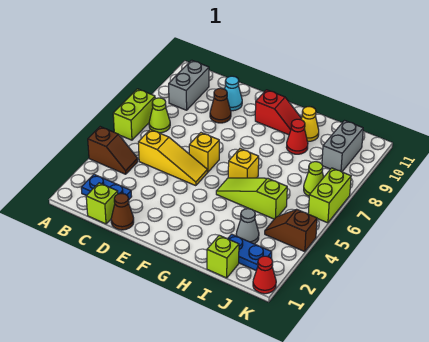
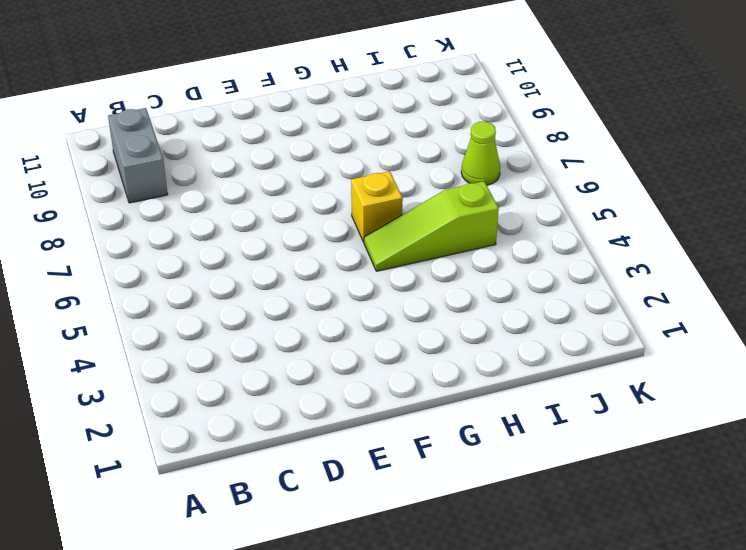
none -> brown 1x2 slope [88,127,138,174]
none -> lime 1x2 brick [113,89,155,140]
none -> blue 1x2 plate [81,175,132,199]

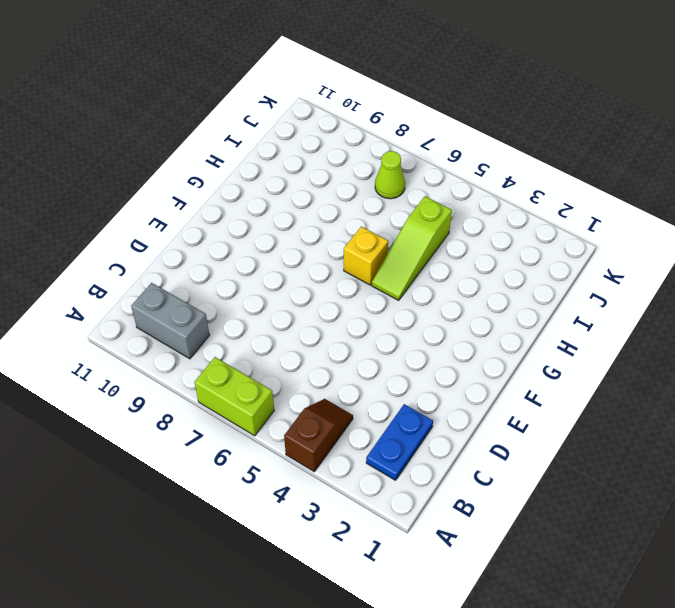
none -> lime 1x1 cone [149,98,170,133]
none -> lime 1x1 brick [86,183,118,224]
none -> yellow 1x3 slope [138,129,207,186]

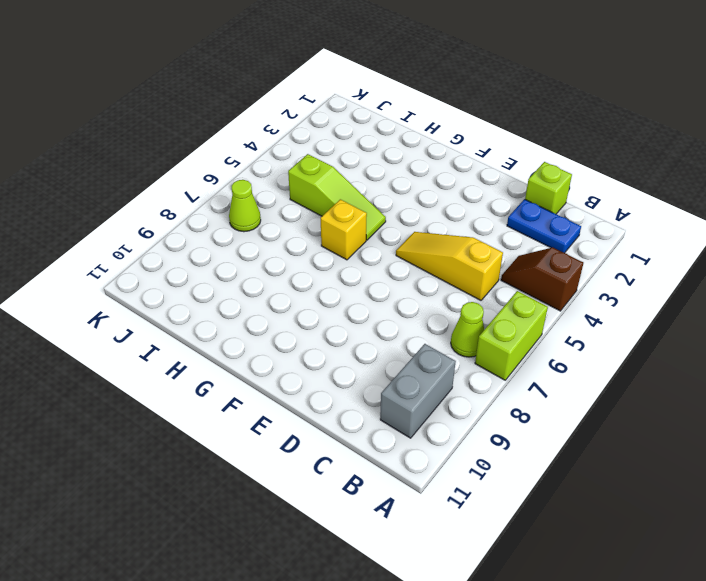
none -> brown 1x1 cone [111,194,134,230]
none -> brown 1x1 cone [210,88,231,123]
none -> cyan 1x1 cone [225,76,242,111]

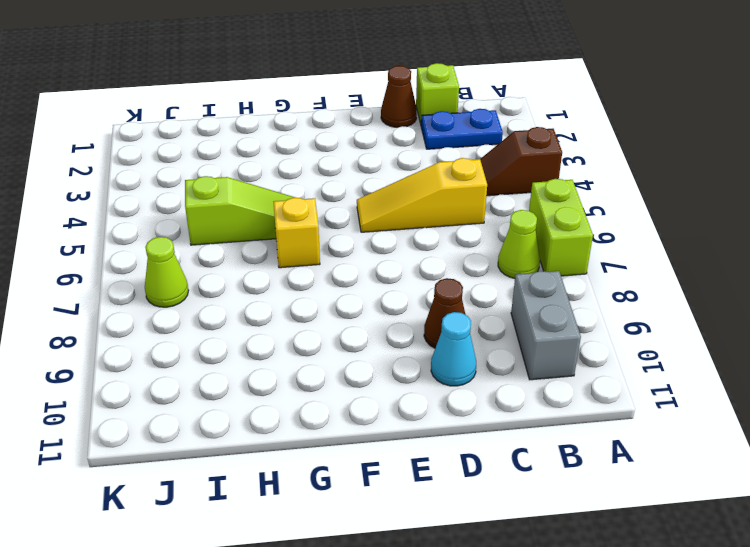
none -> yellow 1x1 brick [189,133,219,172]
none -> red 1x2 slope [255,90,301,135]
none -> red 1x1 cone [286,119,308,154]

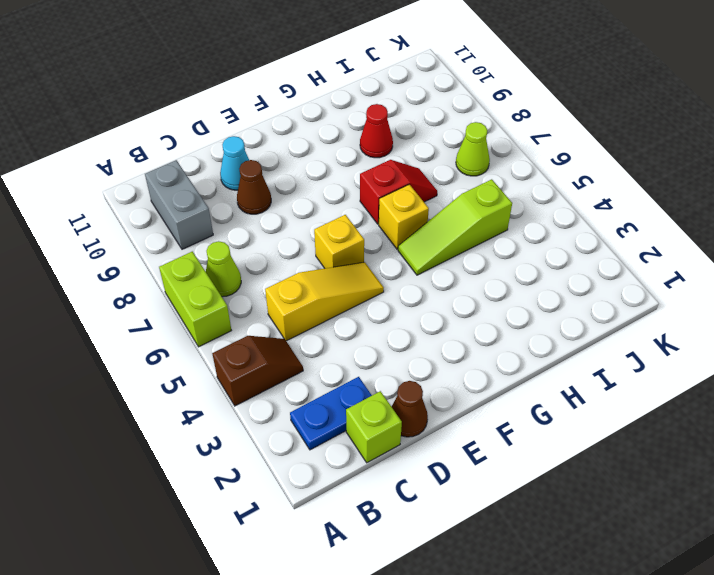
red 1x2 slope [360,160,437,224] -> red 1x2 slope moved to [255,90,301,135]
none -> yellow 1x1 cone [301,107,319,141]
none -> lime 1x1 brick [207,235,239,278]
none -> blue 1x2 plate [228,234,272,270]

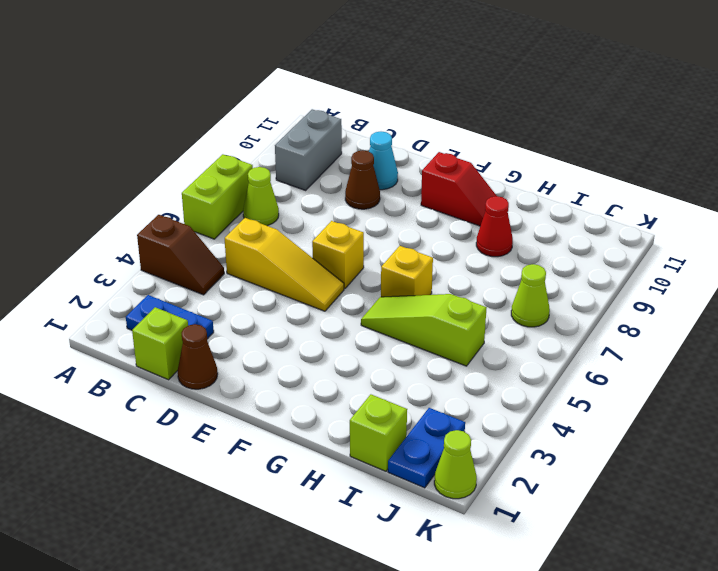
blue 1x2 plate [388,408,465,488] -> blue 1x2 plate turned to [228,234,272,270]
lime 1x1 cone [434,430,477,499] -> red 1x1 cone [253,256,276,294]
none -> yellow 1x1 cone [301,107,319,141]
none -> grey 1x1 cone [236,209,259,244]
none -> brown 1x2 slope [265,210,317,252]

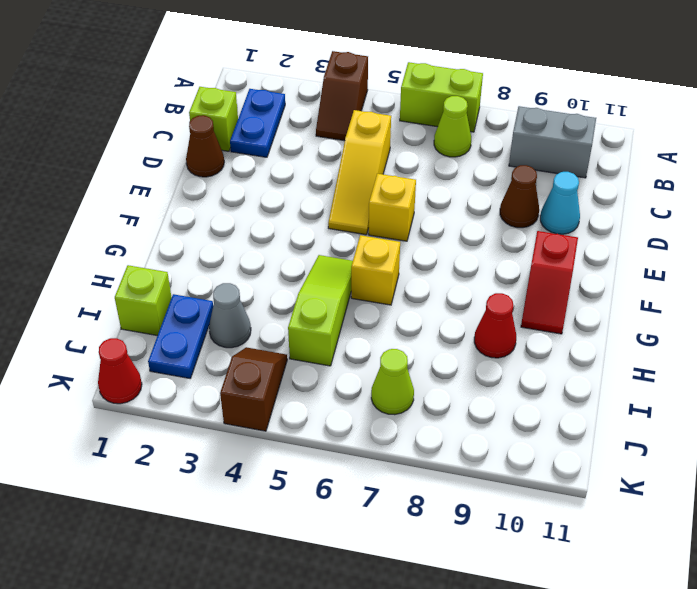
none -> yellow 1x1 cone [301,107,319,141]
none -> grey 1x2 brick [322,121,363,172]
none -> lime 1x2 brick [308,168,351,223]

